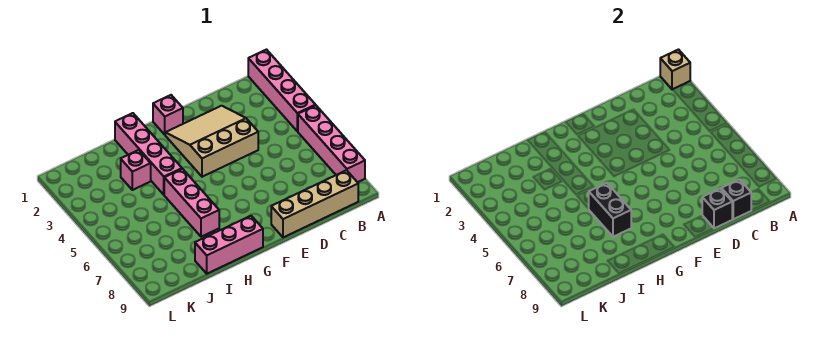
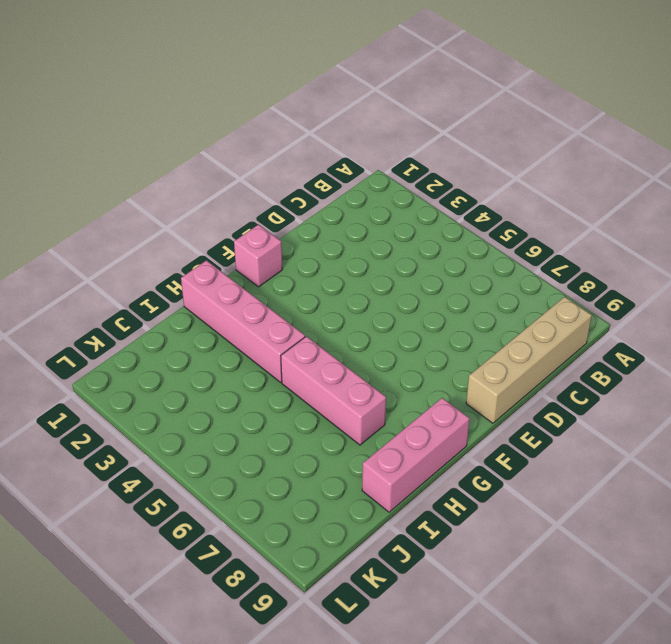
none -> pink 1x4 brick [248,50,316,131]
none -> pink 1x4 brick [298,106,365,182]
none -> tan 3x3 slope [165,106,258,177]

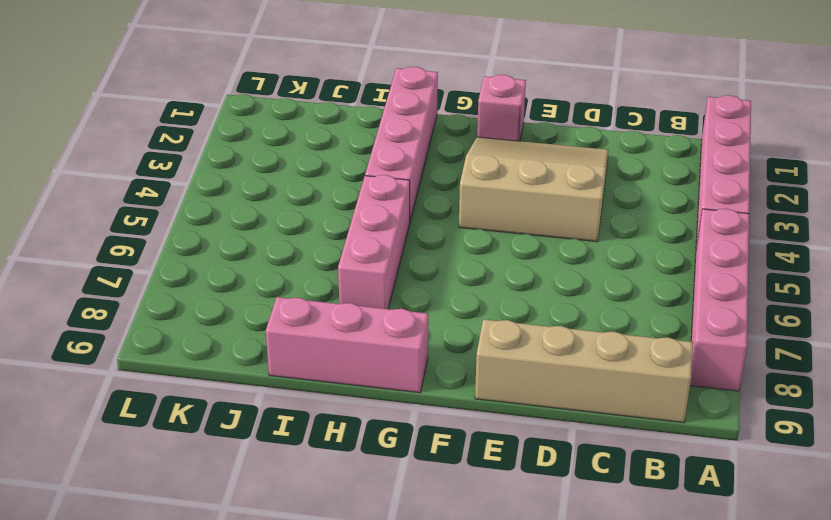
none -> pink 1x1 brick [121,150,151,190]
none -> tan 1x1 brick [660,50,690,90]
none -> black 1x1 brick [721,179,751,219]

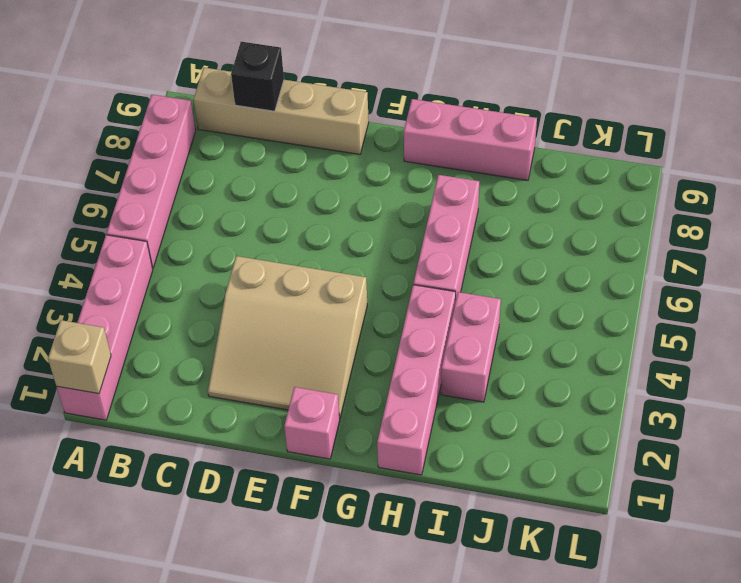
pink 1x2 brick [441,292,501,402] -> pink 1x1 brick [121,150,151,190]
none -> black 1x1 brick [702,188,732,228]
none -> black 1x2 brick [589,183,631,237]

